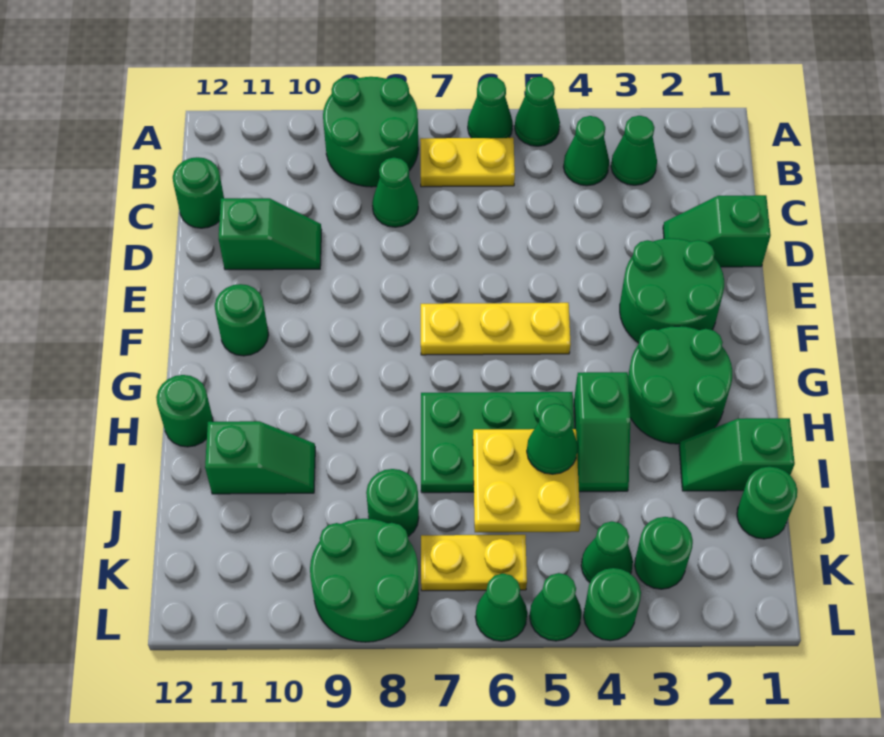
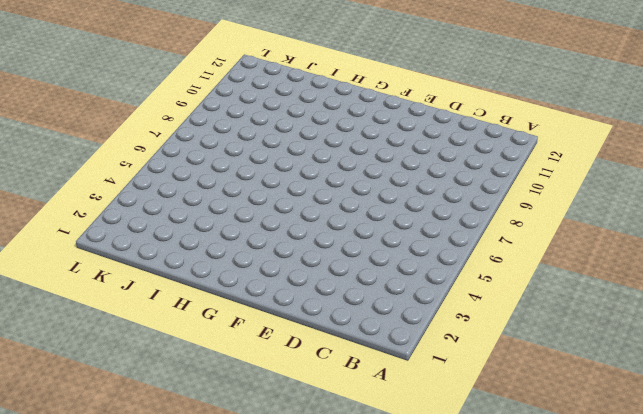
none -> green 1x1 cone [515,77,560,146]
none -> green 1x1 cone [468,77,513,138]
none -> green 2x2 round brick [323,77,418,187]
none -> green 1x1 cone [611,116,657,185]

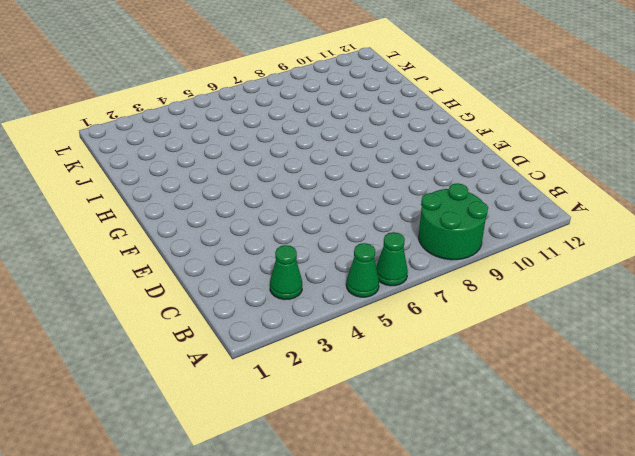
none -> green 1x1 cone [563,116,609,186]
none -> yellow 1x2 plate [420,138,515,187]
none -> green 1x1 cone [372,158,418,227]
none -> green 1x1 round brick [173,157,224,228]

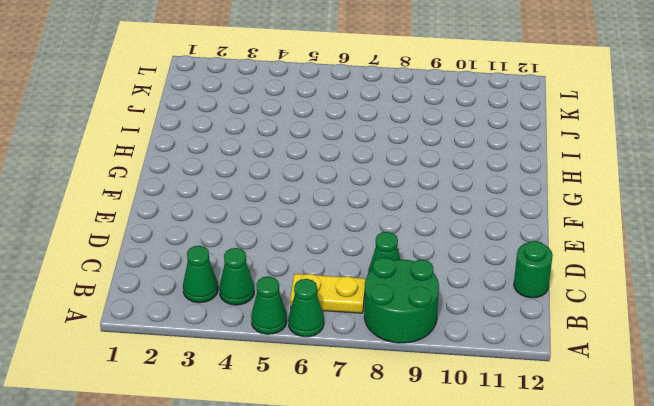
none -> green 1x2 slope [663,195,771,267]
none -> green 1x2 slope [219,198,322,270]
none -> green 2x2 round brick [620,238,724,343]
none -> yellow 1x3 plate [421,303,571,355]

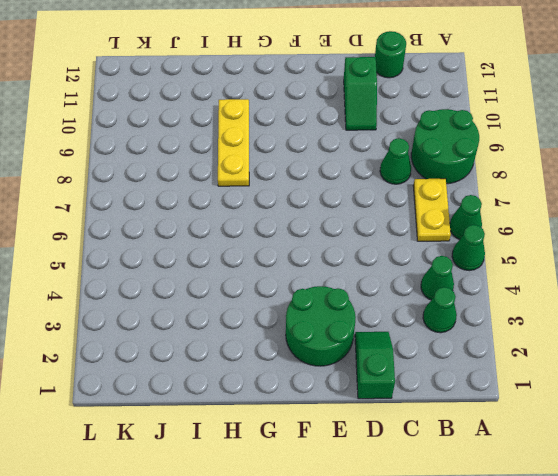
yellow 1x3 plate [218,99,249,186] -> yellow 1x3 plate moved to [421,303,571,355]
none -> green 1x1 round brick [215,284,269,356]
none -> green 2x2 round brick [628,326,732,444]
none -> green 1x2 slope [574,372,630,492]
none -> green 2x3 plate [421,392,574,493]

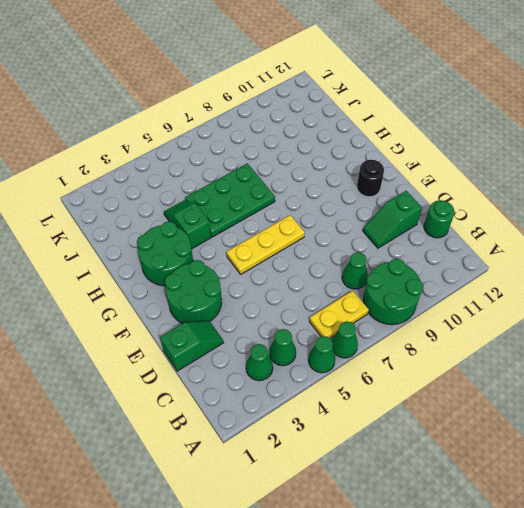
black 1x1 round brick [357,160,384,197] -> green 1x1 round brick [215,284,269,356]
none -> green 1x1 round brick [156,375,213,447]
none -> green 1x2 slope [679,418,795,491]
none -> green 1x2 slope [205,421,315,494]
none -> green 1x1 round brick [737,467,797,539]

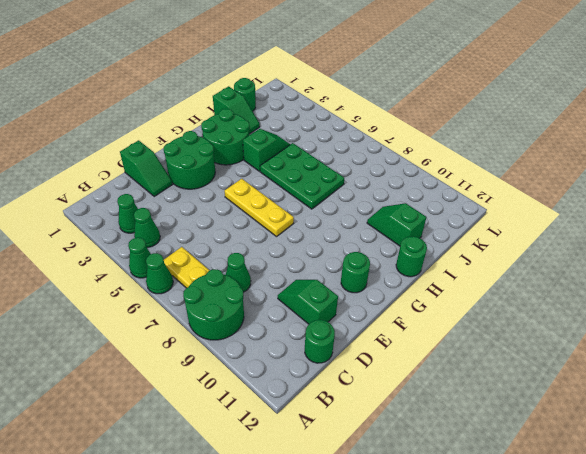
none -> green 1x1 round brick [366,469,419,537]
none -> green 1x1 round brick [635,517,693,589]
none -> green 1x1 cone [581,521,633,582]
none -> yellow 1x2 plate [421,535,527,591]

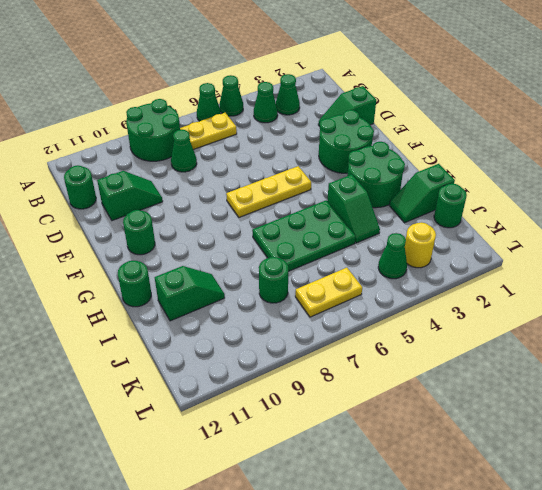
yellow 1x1 round brick [405,222,436,268] -> green 1x1 round brick [635,517,693,589]
none -> green 2x2 round brick [310,519,419,642]
none -> green 1x1 round brick [584,568,641,641]
none -> green 1x1 cone [530,573,582,641]
none -> green 1x1 cone [475,573,527,641]

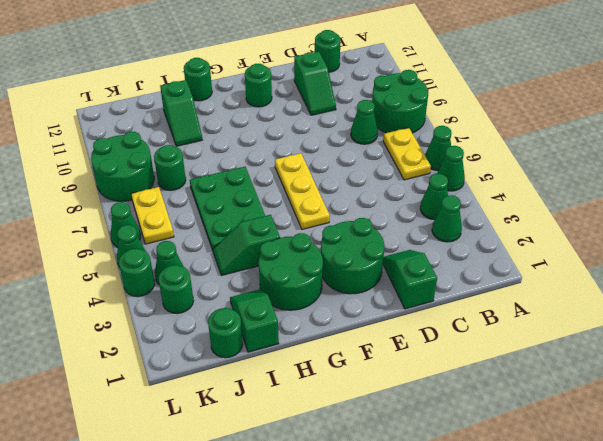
none -> yellow 2x2 plate [473,429,580,532]
none -> green 1x1 cone [527,404,578,474]

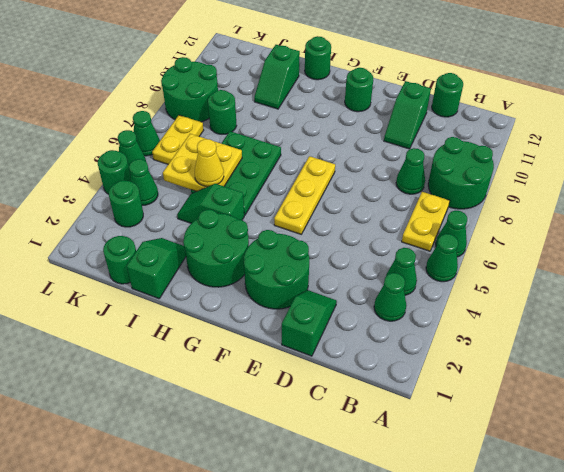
yellow 1x1 cone [195,139,224,187] -> green 1x1 cone [527,404,578,474]

